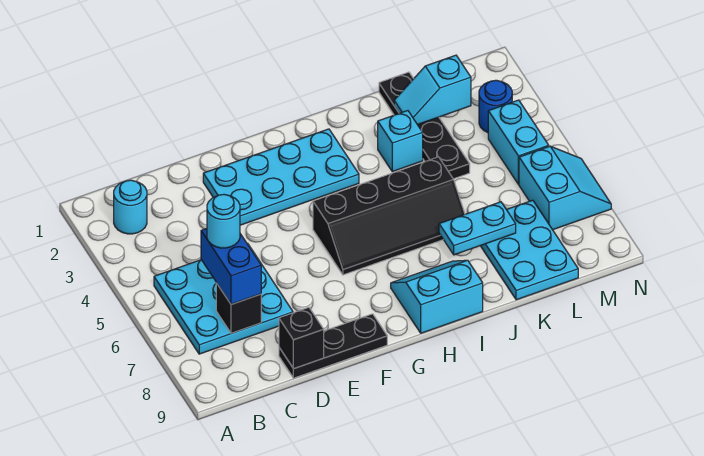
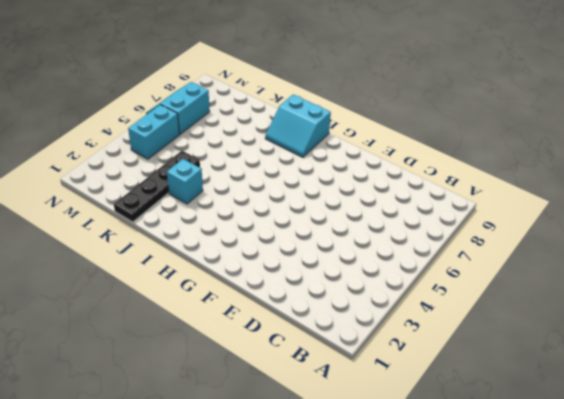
none -> cyan 1x1 round brick [114,180,147,234]
none -> cyan 3x3 plate [154,243,293,354]
none -> black 1x3 plate [279,314,387,378]

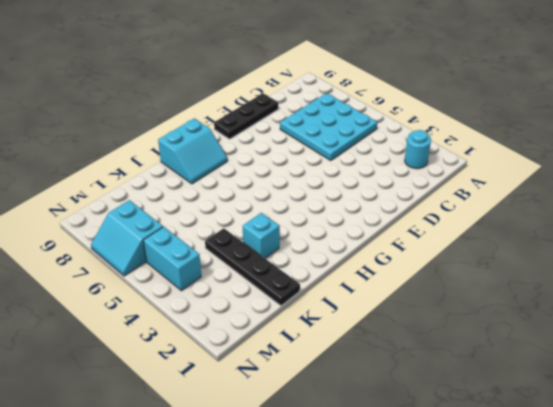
none -> cyan 2x4 plate [203,129,359,225]
none -> black 2x4 slope [313,157,465,275]
none -> cyan 2x3 plate [481,200,578,300]

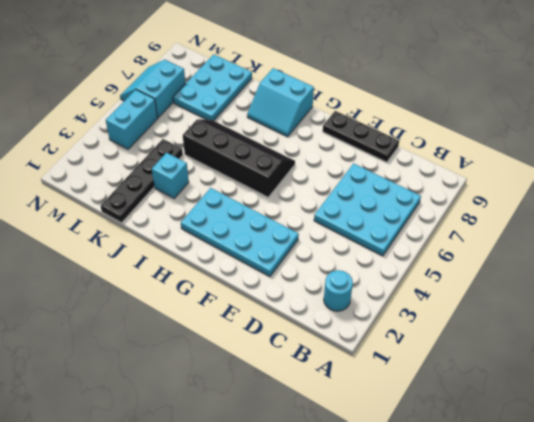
none -> blue 1x1 round brick [479,80,512,133]
none -> black 1x1 brick [216,283,261,333]
none -> black 1x1 brick [279,307,324,369]

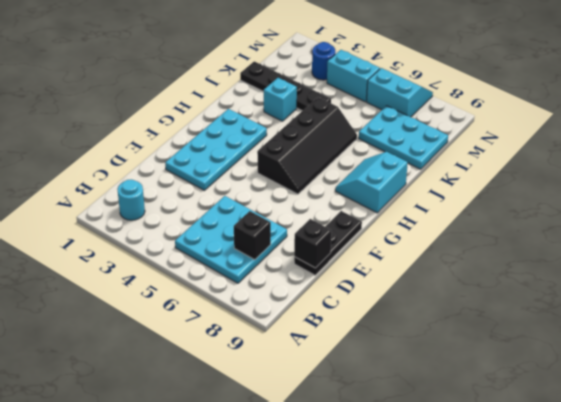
none -> cyan 1x2 plate [439,202,516,255]
none -> cyan 1x2 slope [394,55,471,125]
none -> blue 1x2 brick [201,229,261,304]

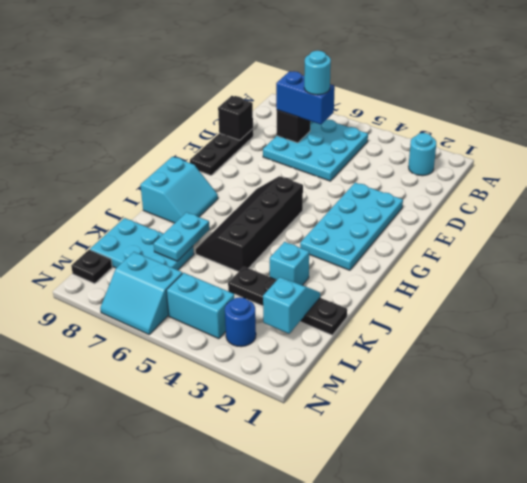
black 1x1 plate [71,250,112,283] -> none

